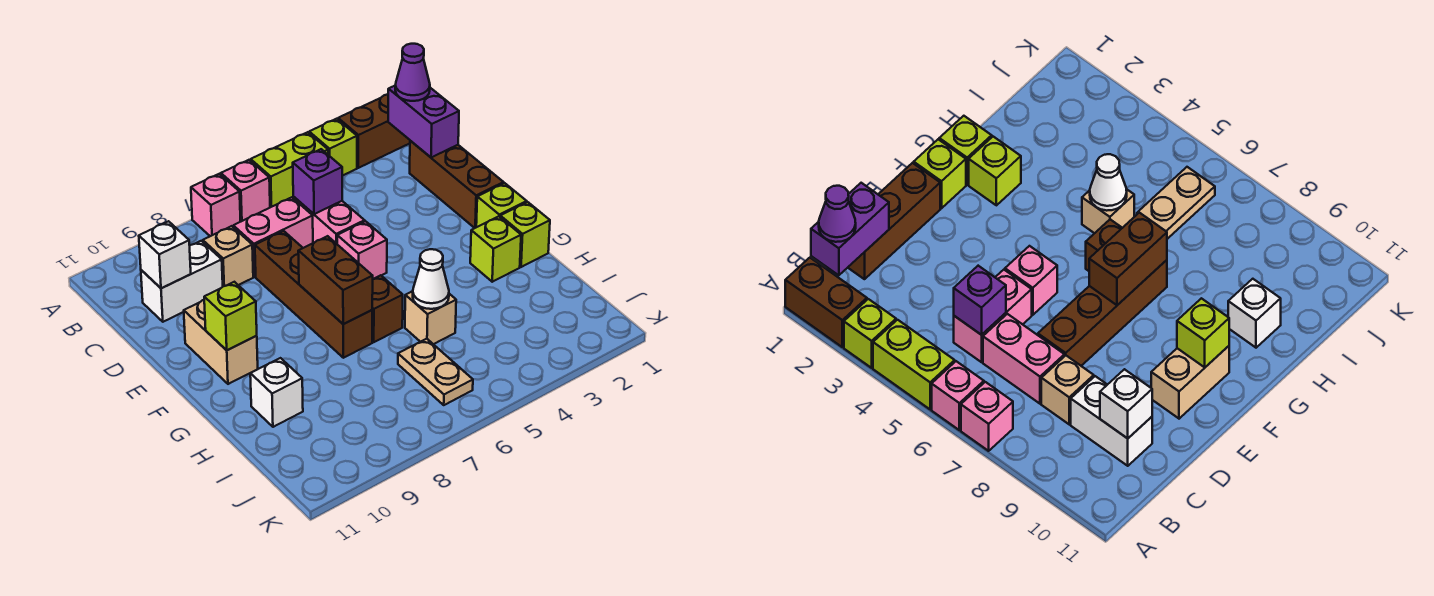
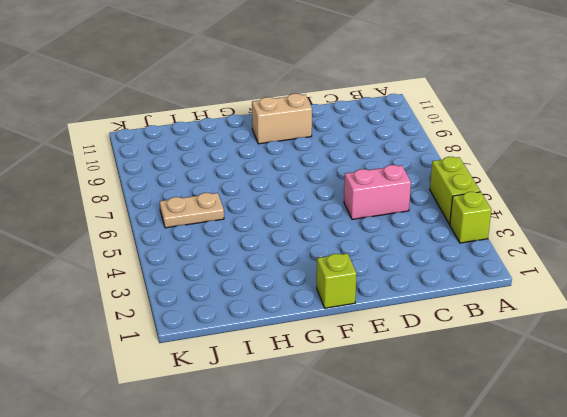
none -> brown 1x2 brick [338,94,410,168]
none -> pink 1x1 brick [221,160,270,221]
none -> pink 1x1 brick [191,174,241,236]

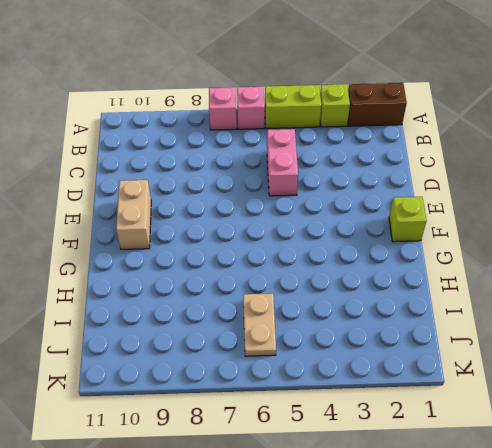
none -> brown 1x3 brick [410,141,504,228]
none -> pink 1x2 brick [233,197,313,277]
none -> tan 1x1 brick [203,226,253,286]

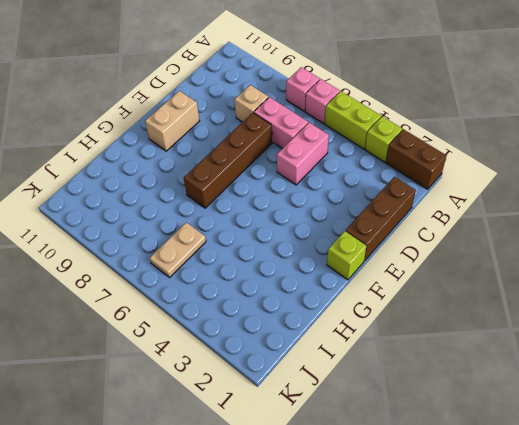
none -> white 1x2 brick [141,241,223,322]
none -> pink 1x1 brick [337,221,387,279]
none -> lime 1x1 brick [500,202,550,267]

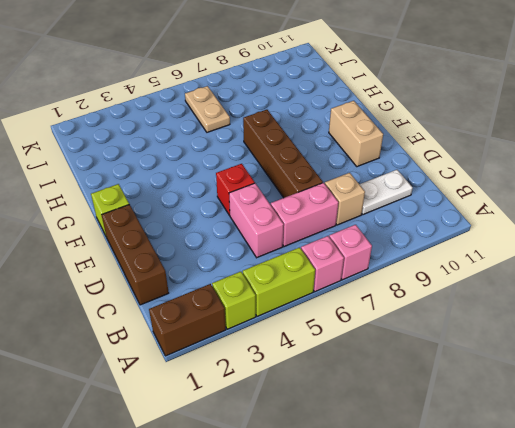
white 1x2 plate [359,170,413,214] -> white 1x2 brick [141,241,223,322]
red 1x1 brick [216,164,255,216] -> pink 1x1 brick [337,221,387,279]
none -> lime 1x1 brick [500,202,550,267]
none -> lime 1x1 brick [470,216,521,282]
none -> brown 1x1 brick [372,275,403,342]

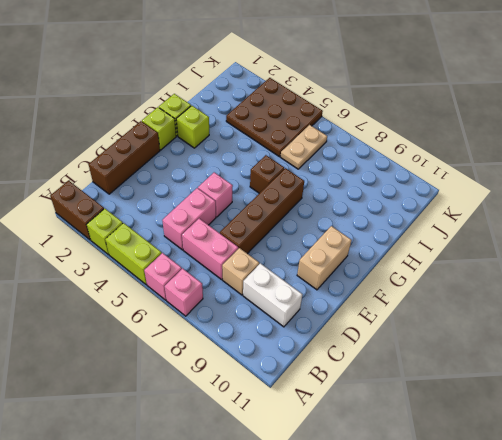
brown 3x3 plate [226,78,323,157] -> none
none -> tan 1x1 brick [405,291,456,344]
none -> white 1x1 brick [250,358,303,427]
none -> purple 1x2 brick [388,86,459,158]

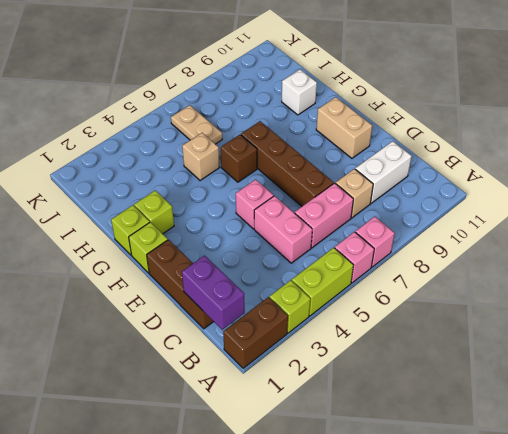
none -> purple 1x1 brick [293,149,342,214]
none -> white 1x1 brick [139,221,191,288]
none -> brown 1x2 brick [298,236,373,324]

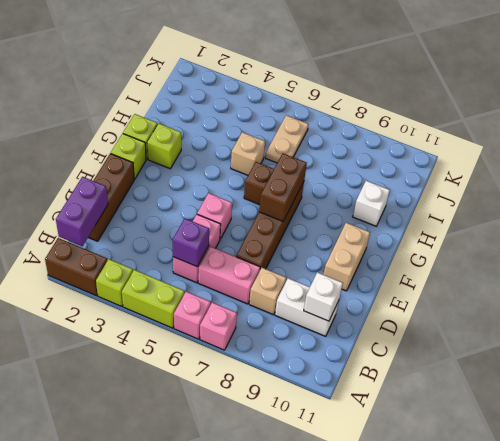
none -> lime 1x1 brick [204,282,257,350]
none -> white 1x1 cone [413,249,449,309]
none -> purple 1x1 cone [395,44,430,101]

